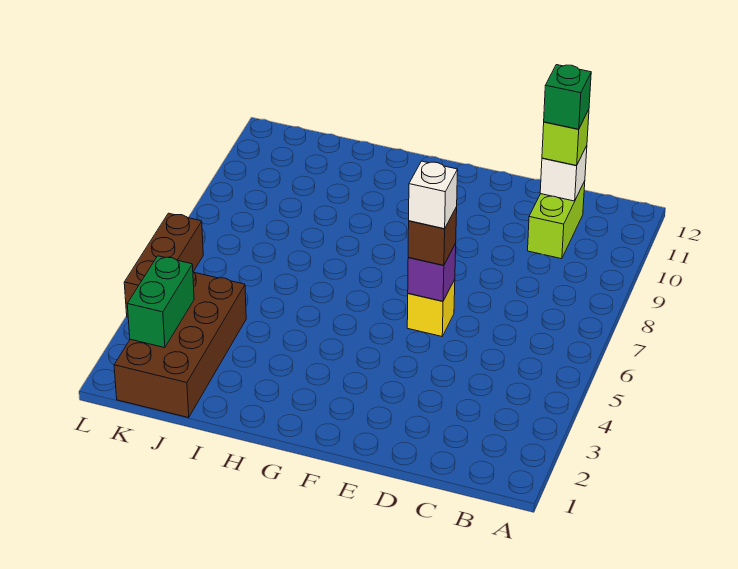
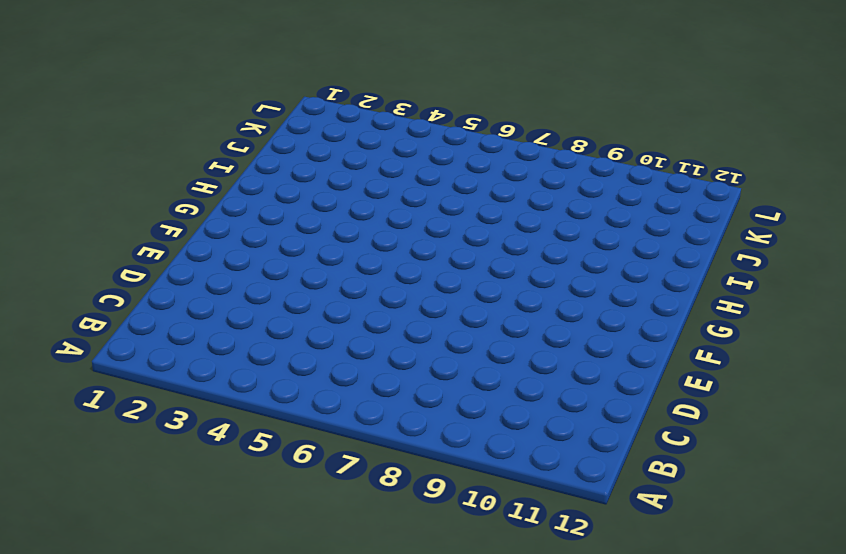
none -> lime 1x2 brick [528,181,585,259]
none -> yellow 1x1 brick [407,279,455,336]

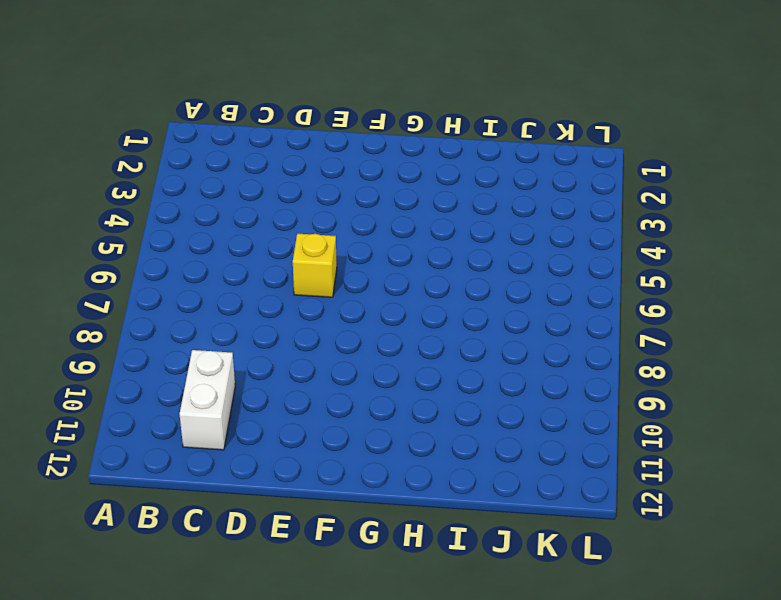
white 1x2 brick [180,350,235,450] -> lime 1x2 brick [528,181,585,259]
none -> brown 2x4 brick [114,272,246,418]
none -> brown 1x3 brick [124,213,203,317]

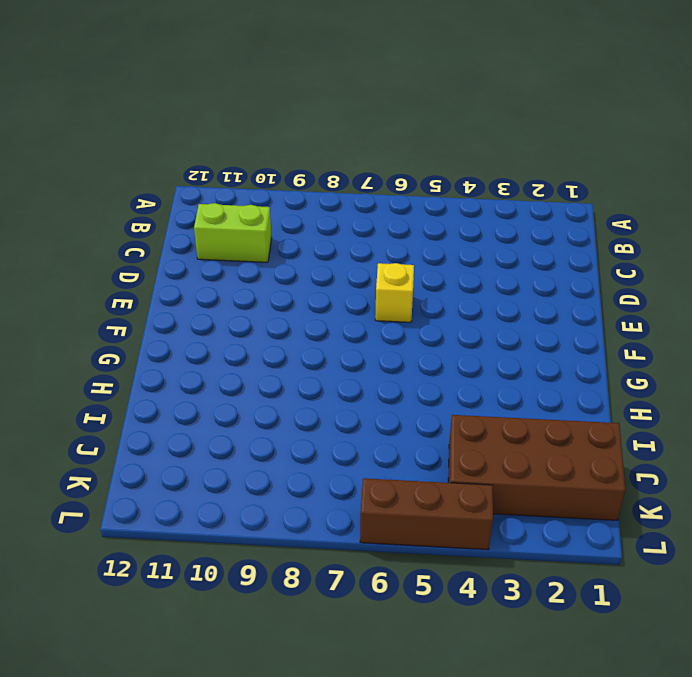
none -> white 1x1 brick [540,146,587,201]
none -> purple 1x1 brick [408,244,456,301]

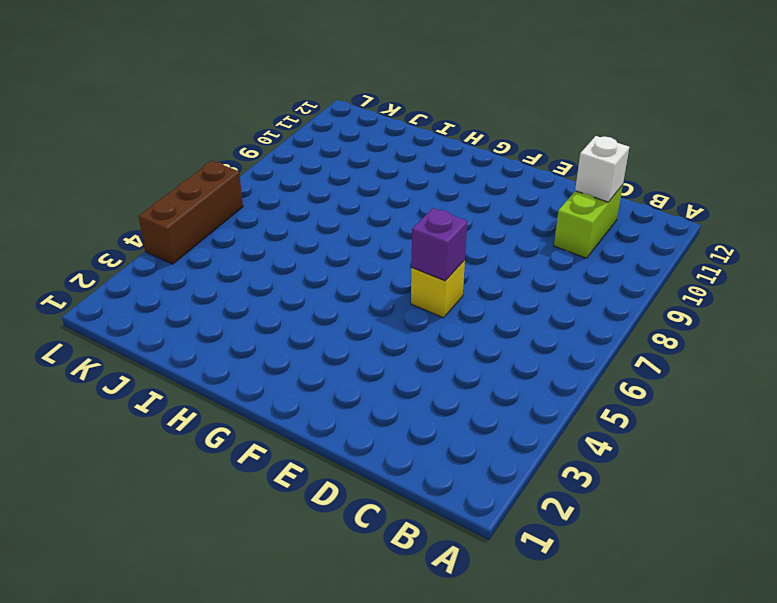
none -> brown 2x4 brick [114,272,246,418]
none -> green 1x2 brick [127,256,194,348]

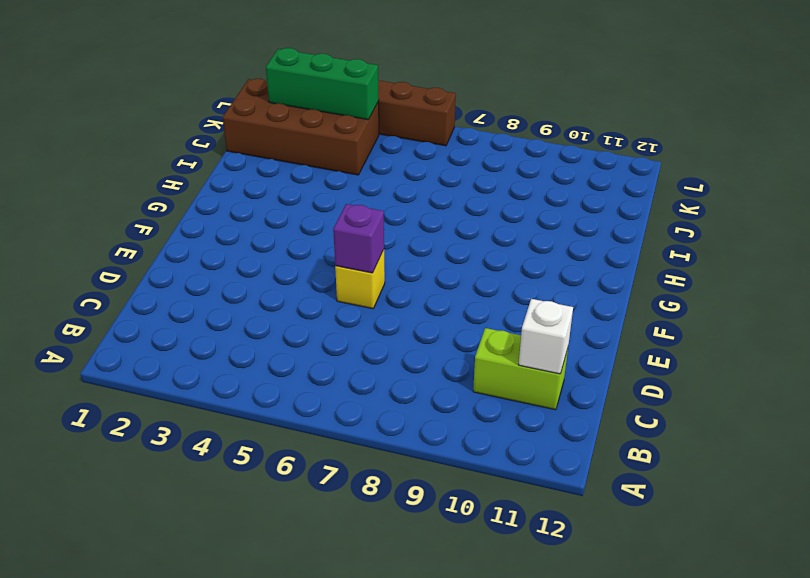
green 1x3 brick [266,48,379,120] -> green 1x2 brick [127,256,194,348]
none -> lime 1x1 brick [542,110,589,166]
none -> brown 1x1 brick [408,207,457,265]

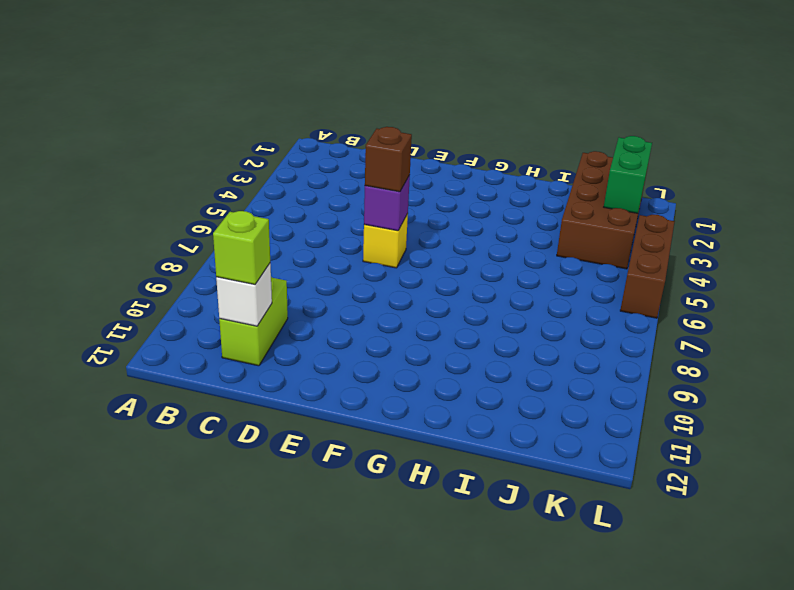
none -> green 1x1 brick [544,65,591,129]
none -> white 1x1 brick [409,161,458,229]

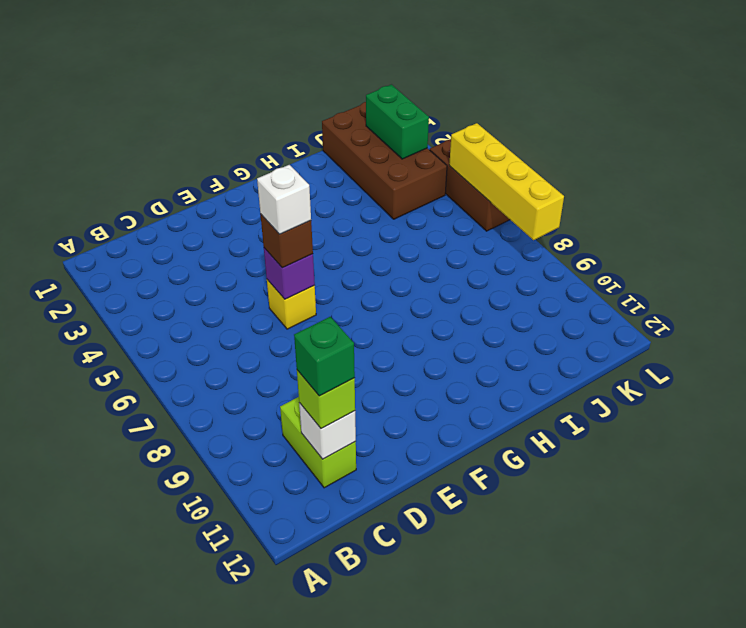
yellow 1x4 brick [449,123,564,240] -> none

